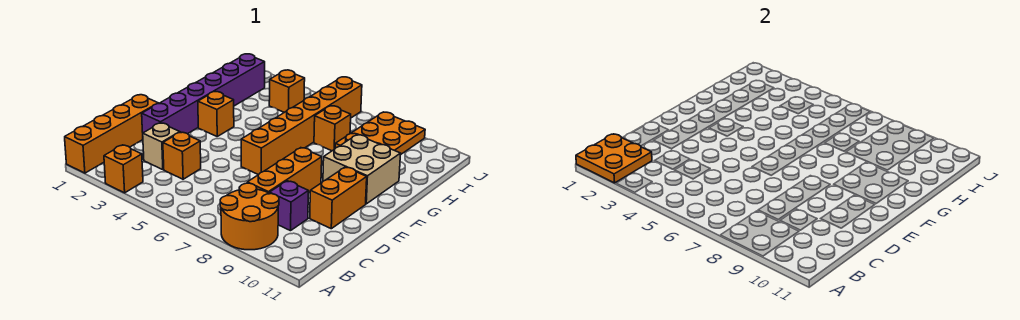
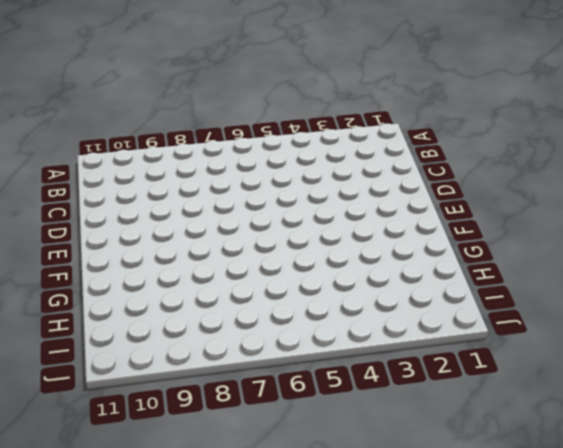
none -> orange 1x4 brick [65,95,158,173]
none -> orange 1x1 brick [104,145,143,193]
none -> orange 2x2 round brick [220,183,279,250]

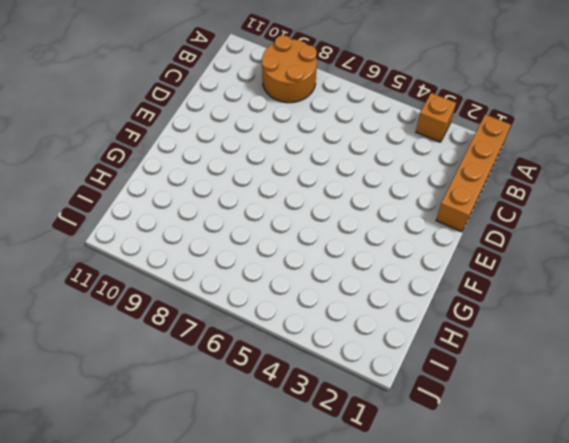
none -> tan 1x1 brick [143,123,180,170]
none -> orange 1x1 brick [163,132,201,179]
none -> orange 1x3 brick [247,148,322,193]

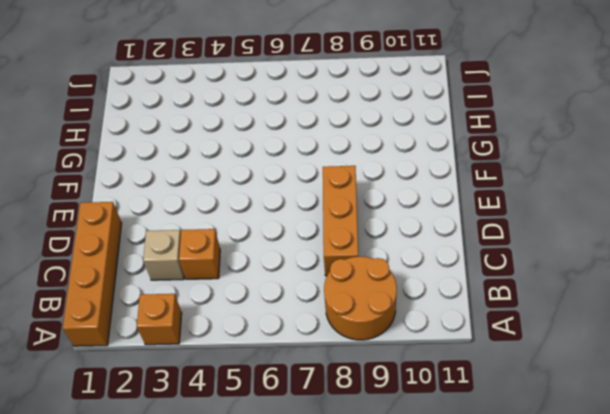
none -> purple 1x1 brick [270,181,308,231]
none -> purple 1x6 brick [142,54,265,134]
none -> orange 1x2 brick [310,167,367,229]

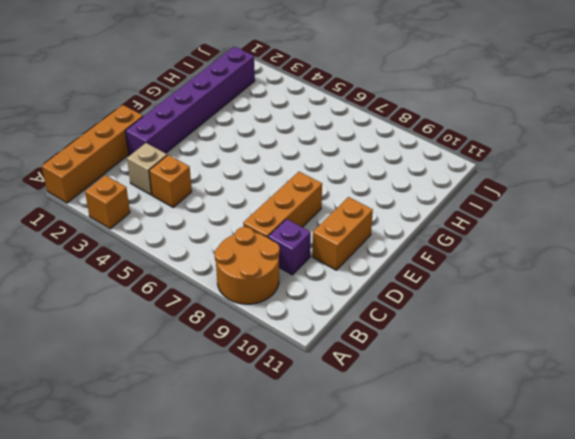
none -> orange 1x6 brick [241,77,362,175]
none -> orange 1x1 brick [198,92,234,136]
none -> tan 2x2 brick [323,135,401,204]

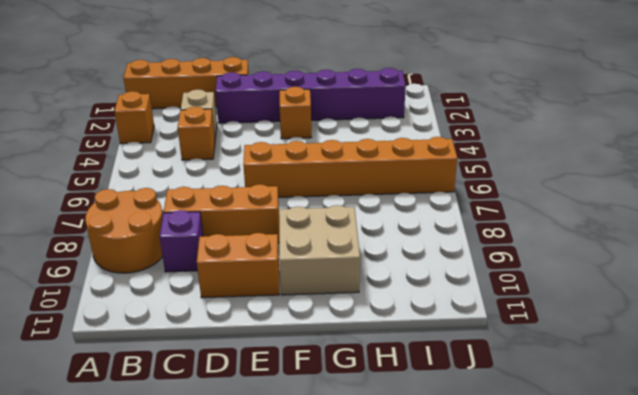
none -> orange 1x1 brick [314,106,351,151]
none -> orange 2x3 plate [335,112,425,155]
none -> orange 1x1 brick [269,70,305,112]

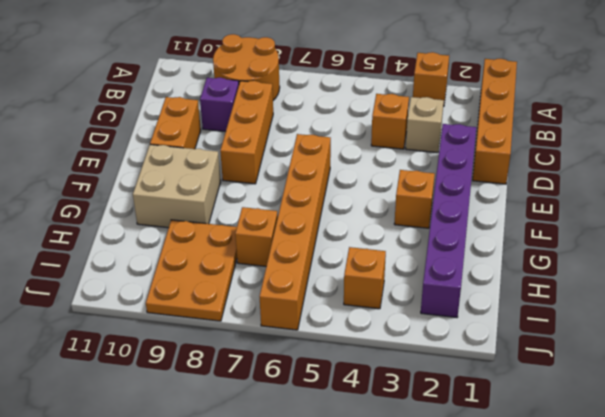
none -> orange 2x2 plate [576,134,652,183]

